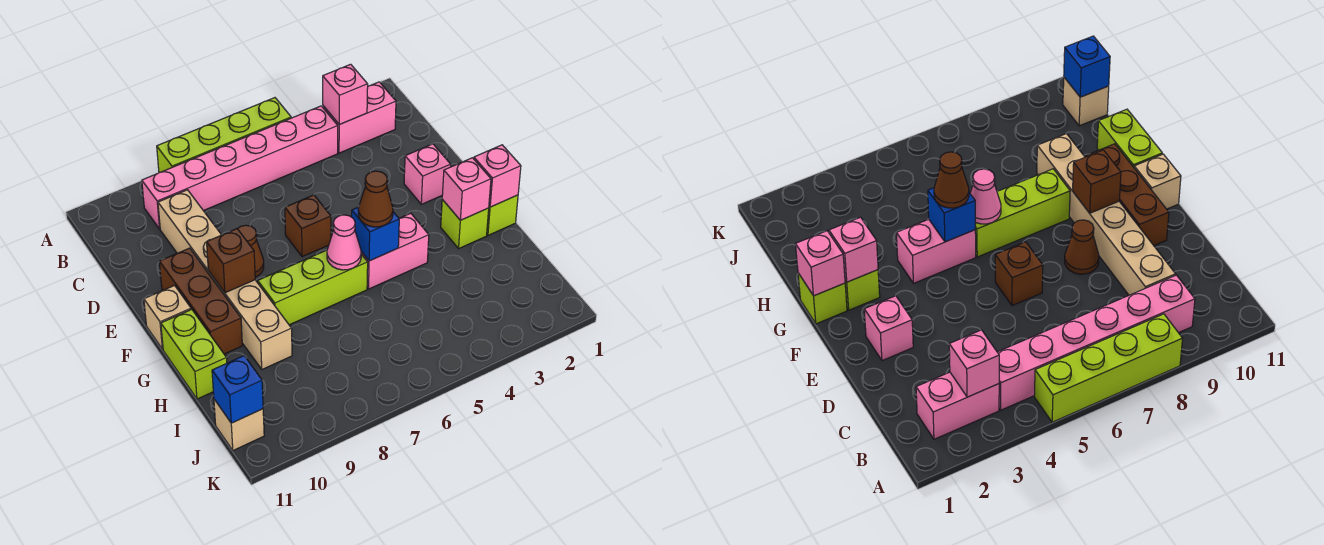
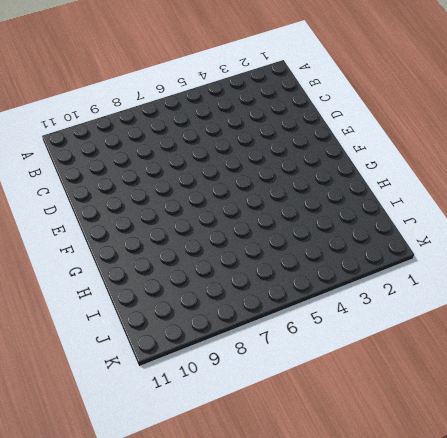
none -> lime 1x4 brick [157,98,291,173]
none -> pink 1x2 brick [323,82,396,153]
none -> pink 1x6 brick [142,106,338,229]

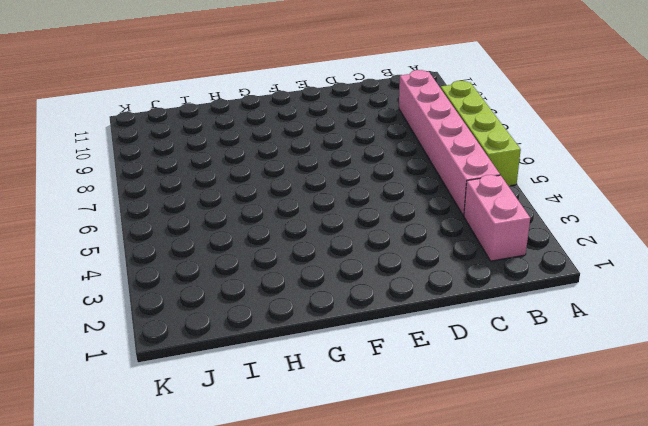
none -> tan 1x6 brick [158,190,292,369]
none -> pink 1x1 brick [404,144,451,204]
none -> brown 1x1 brick [285,195,331,257]

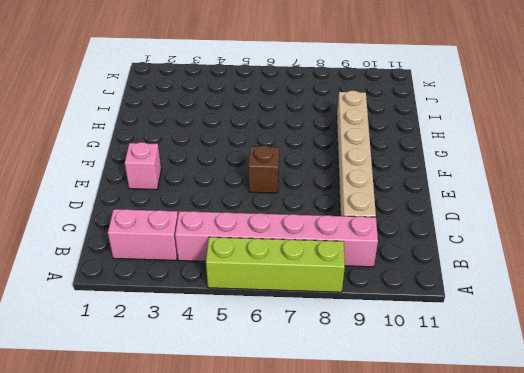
none -> brown 1x1 cone [238,225,264,277]
none -> brown 1x3 brick [159,248,242,354]
none -> tan 1x1 brick [144,285,191,349]

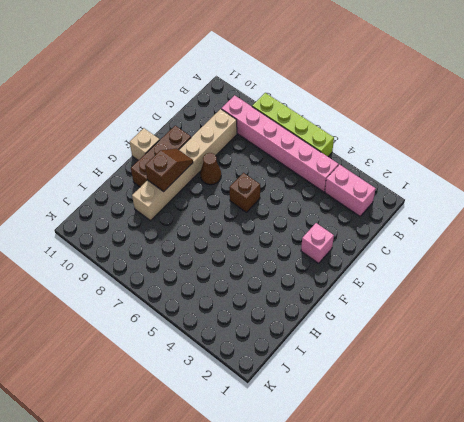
brown 1x2 slope [145,148,193,192] -> brown 1x1 brick [207,229,255,293]
none -> lime 1x1 brick [487,195,518,235]
none -> lime 1x1 brick [441,200,489,248]
none -> pink 1x2 brick [361,213,429,289]

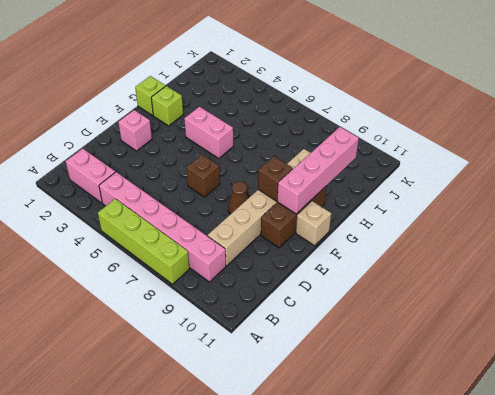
pink 1x4 brick [277,127,359,214] -> none
none -> lime 1x3 brick [258,250,368,325]
none -> lime 1x2 brick [161,309,227,399]
none -> tan 1x1 brick [214,399,264,450]

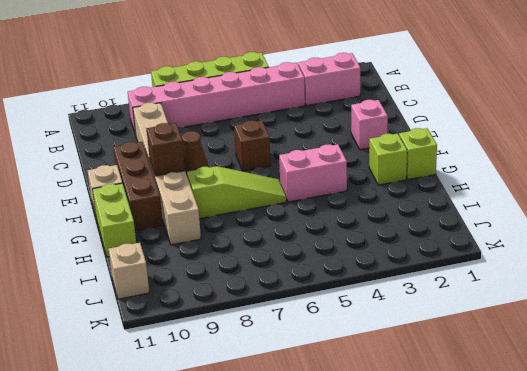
lime 1x3 slope [187,166,286,219] -> lime 1x3 brick [258,250,368,325]
none -> pink 1x1 brick [323,64,368,124]
none -> pink 1x1 brick [474,145,521,207]
none -> pink 1x1 brick [442,158,491,220]

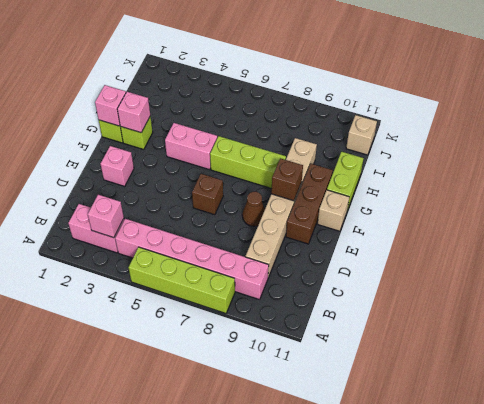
none -> blue 1x1 brick [352,207,399,261]
none -> pink 1x1 cone [327,215,361,270]
none -> blue 1x1 brick [212,356,263,423]

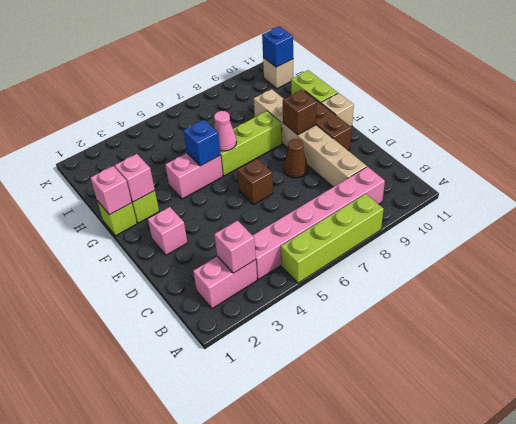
none -> brown 1x1 cone [358,171,393,227]

